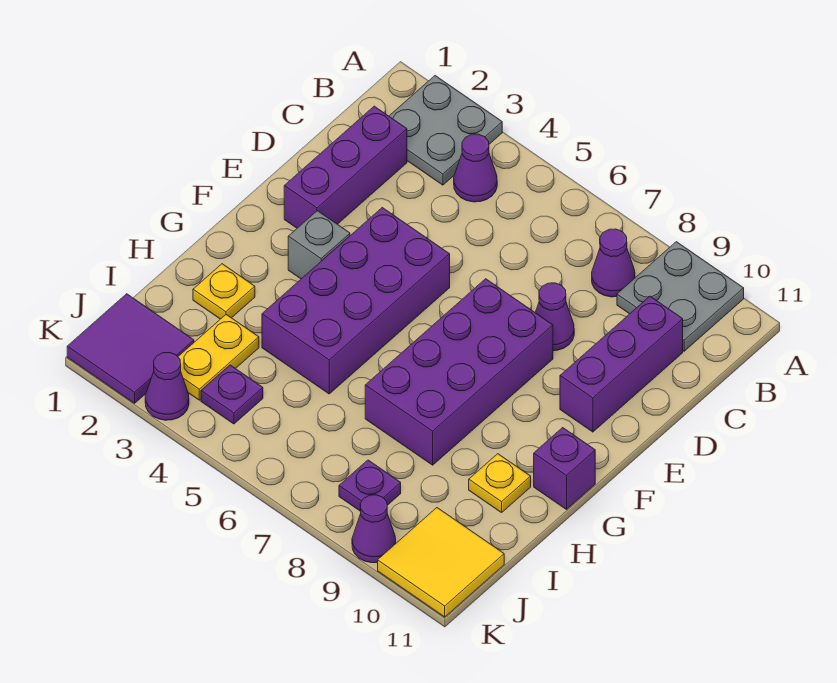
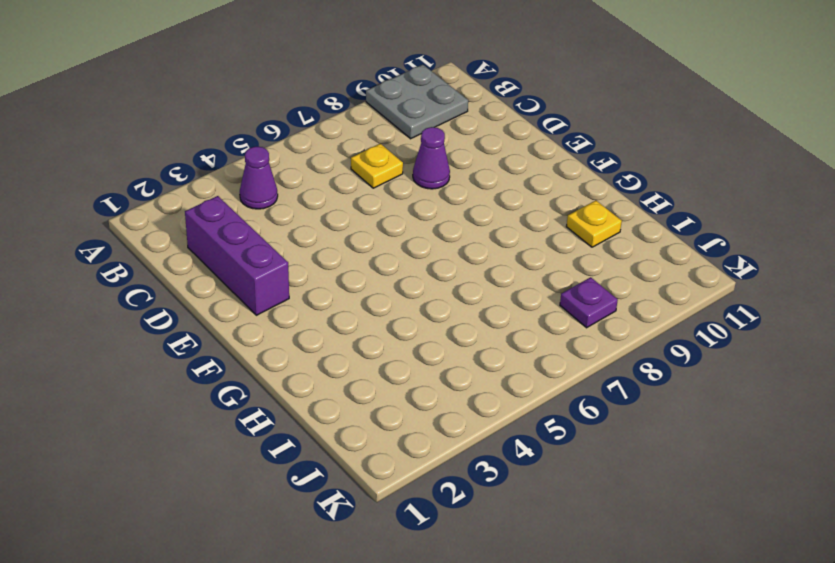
yellow 1x1 plate [351,144,403,188] -> yellow 1x1 plate moved to [193,264,255,319]
none -> grey 2x2 plate [389,76,502,185]
none -> purple 1x1 cone [592,229,635,297]
none -> purple 1x3 brick [560,296,683,432]

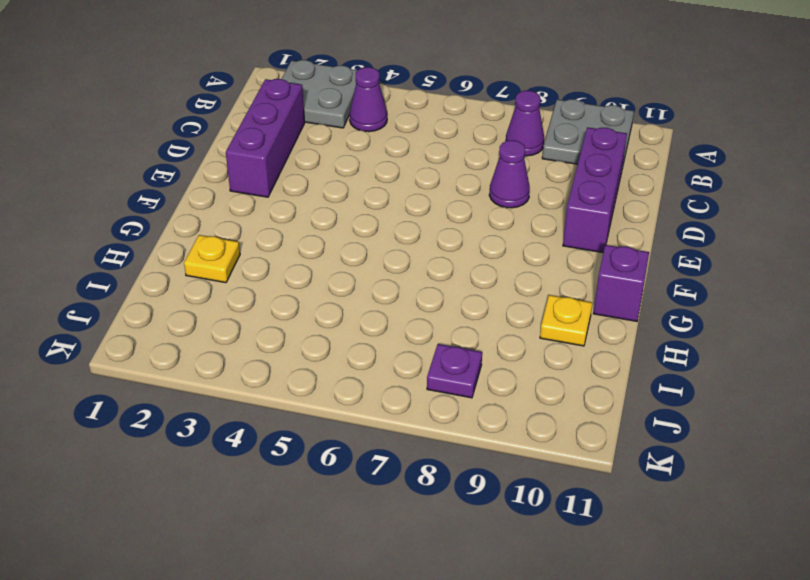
none -> purple 2x4 brick [262,208,450,394]
none -> purple 2x4 brick [365,279,553,465]
none -> grey 1x1 brick [288,211,350,279]

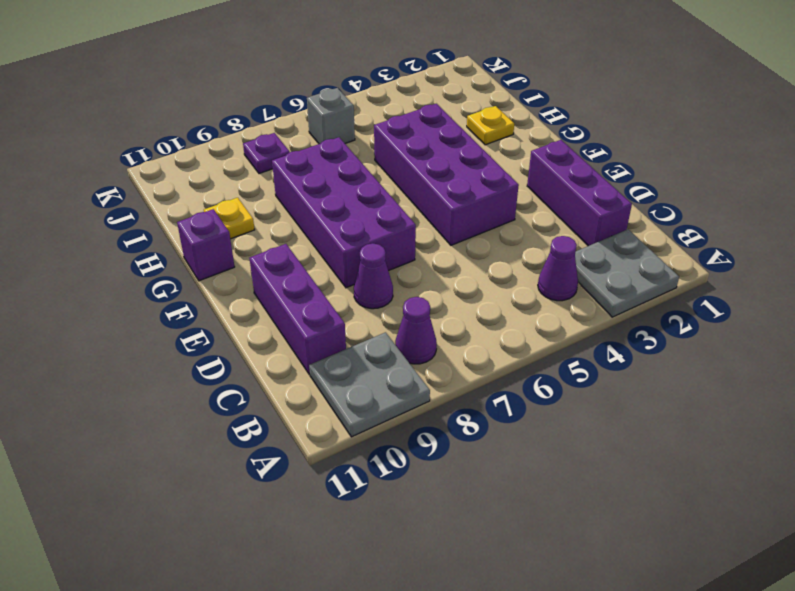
grey 1x1 brick [307,88,355,144] -> grey 1x1 brick moved to [288,211,350,279]
none -> yellow 1x2 plate [178,315,259,400]
none -> purple 2x2 tile [67,294,194,403]
none -> purple 1x1 plate [201,365,263,424]

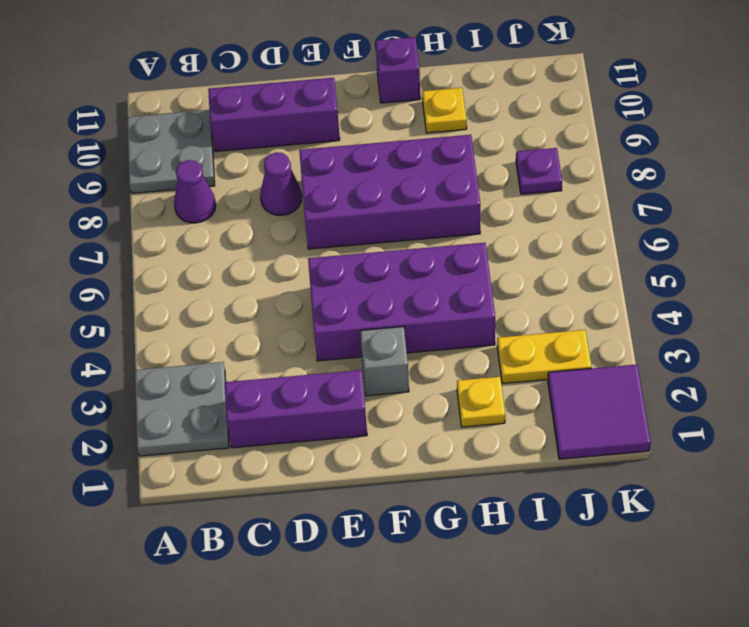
none -> purple 1x1 cone [454,134,497,202]
none -> purple 1x1 plate [201,365,263,424]
none -> yellow 2x2 tile [378,508,504,617]

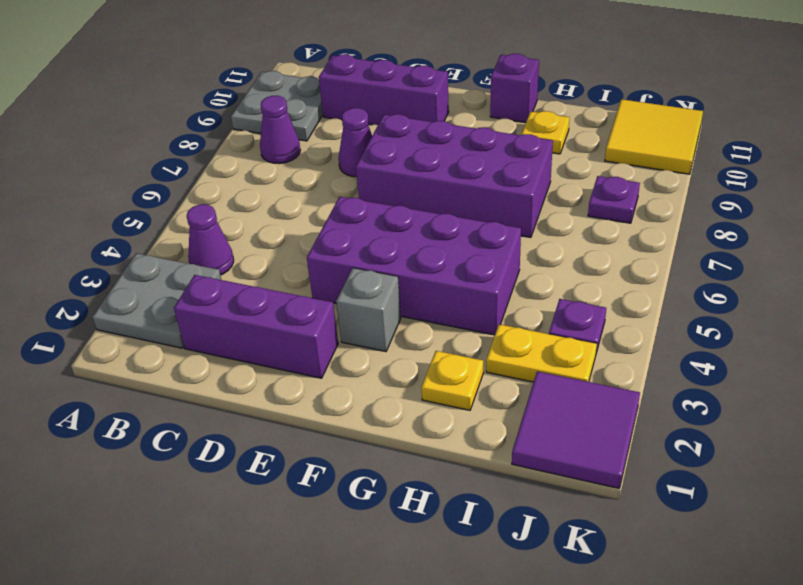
none -> purple 1x1 cone [145,352,189,420]
none -> purple 1x1 cone [352,495,396,563]

